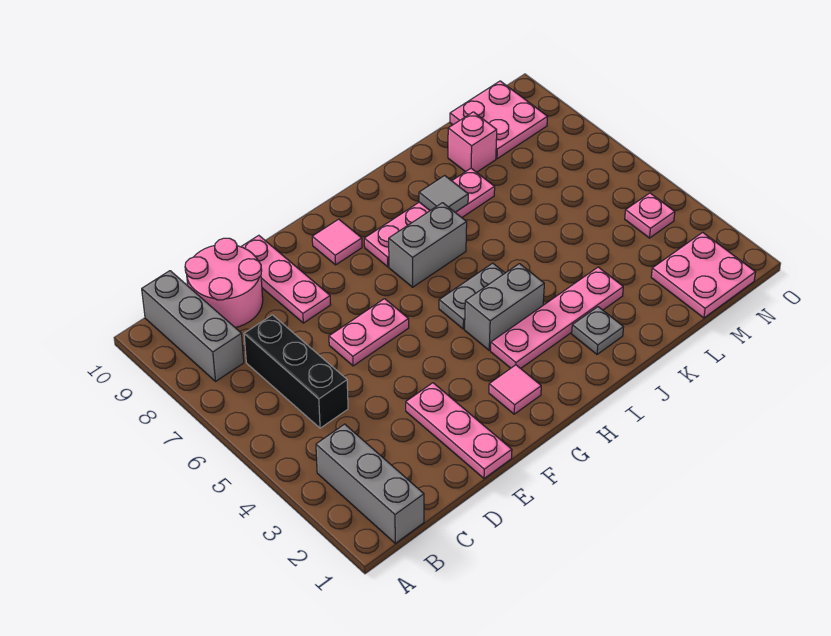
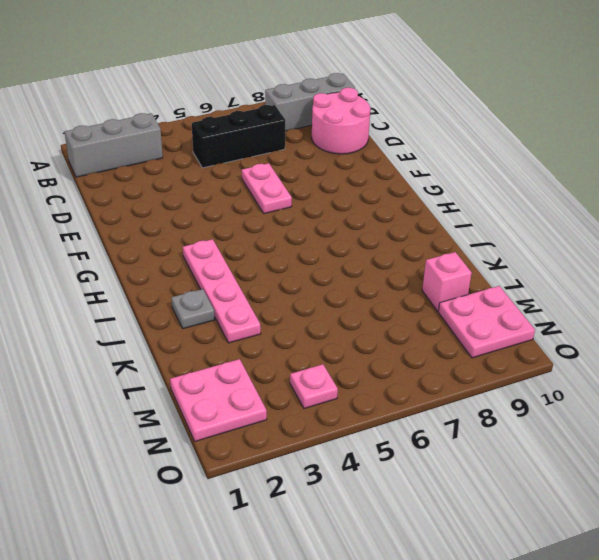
none -> pink 1x3 plate [406,383,512,479]
none -> pink 1x3 plate [241,235,331,323]
none -> pink 1x1 tile [489,365,541,414]

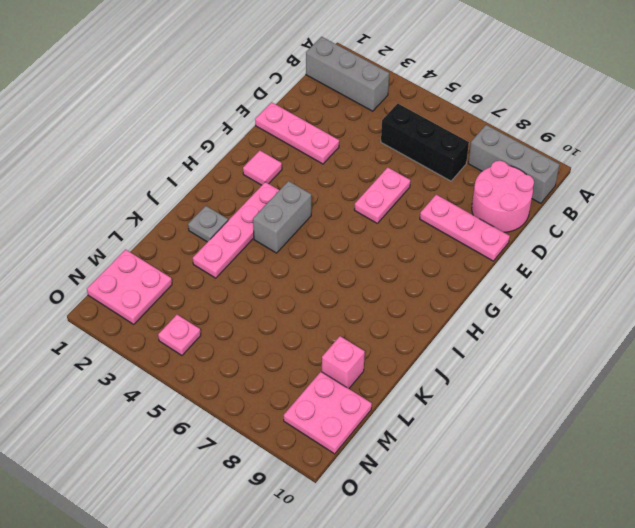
none -> pink 1x1 tile [312,219,362,265]
none -> grey 1x2 plate [439,263,505,329]
none -> grey 1x2 brick [389,203,467,287]

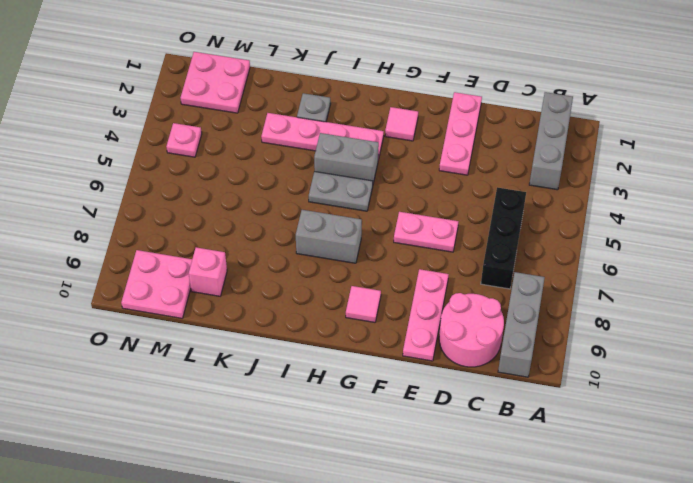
none -> pink 1x4 plate [364,168,495,267]
none -> grey 1x1 tile [419,176,468,212]

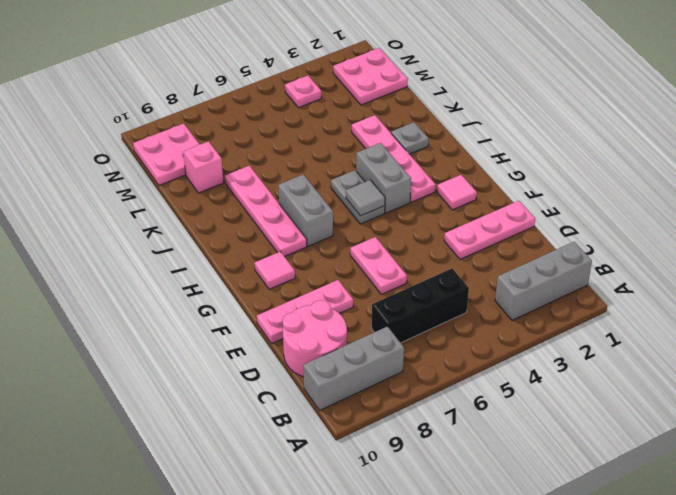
grey 1x1 tile [346,180,385,216] -> grey 1x1 tile moved to [419,176,468,212]

